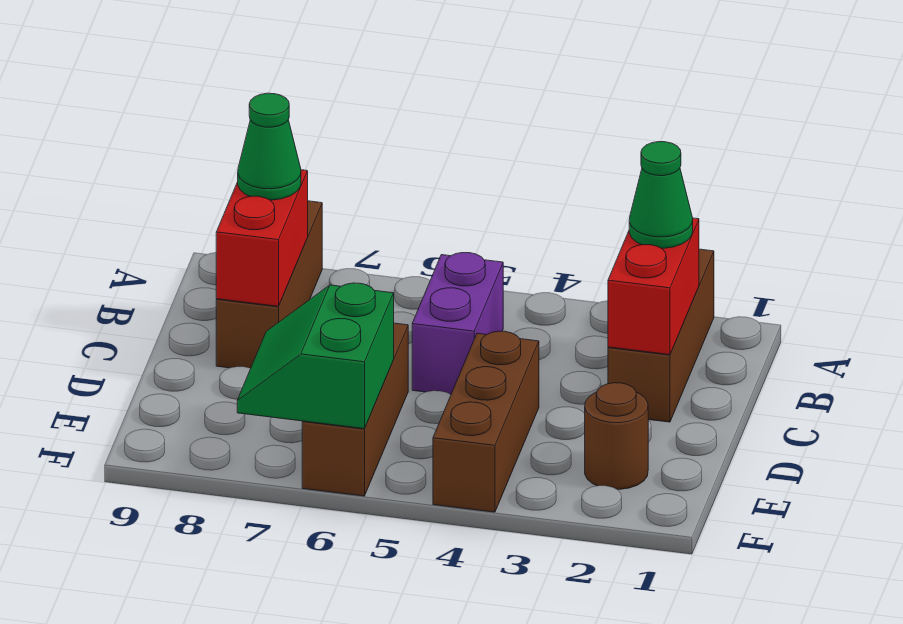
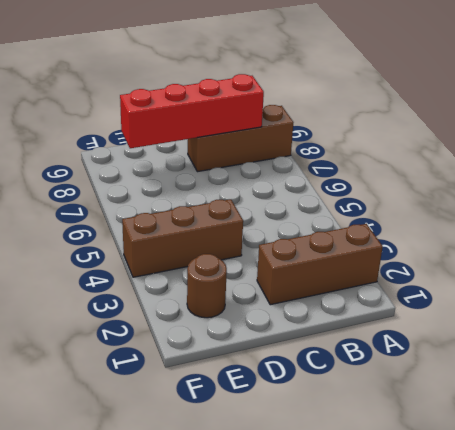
red 1x4 brick [120,74,264,148] -> red 1x2 brick [216,170,308,306]
none -> purple 1x2 brick [412,253,503,394]
none -> brown 1x3 brick [302,323,408,496]

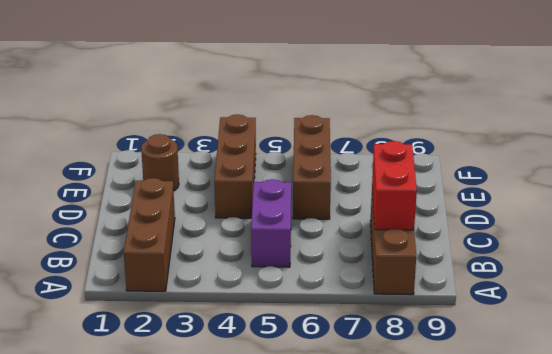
none -> red 1x2 brick [608,218,699,355]
none -> green 2x2 slope [237,283,394,429]

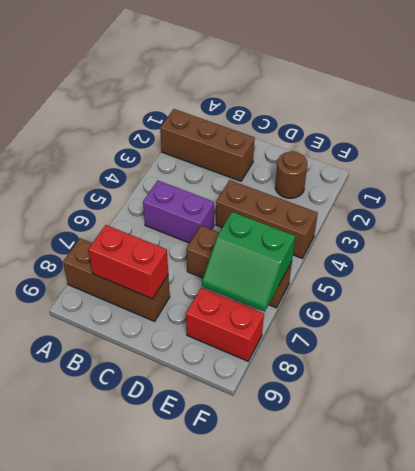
red 1x2 brick [186,288,264,361] -> red 1x2 brick moved to [608,218,699,355]
none -> green 1x1 cone [629,142,693,248]
none -> green 1x1 cone [238,93,301,200]

